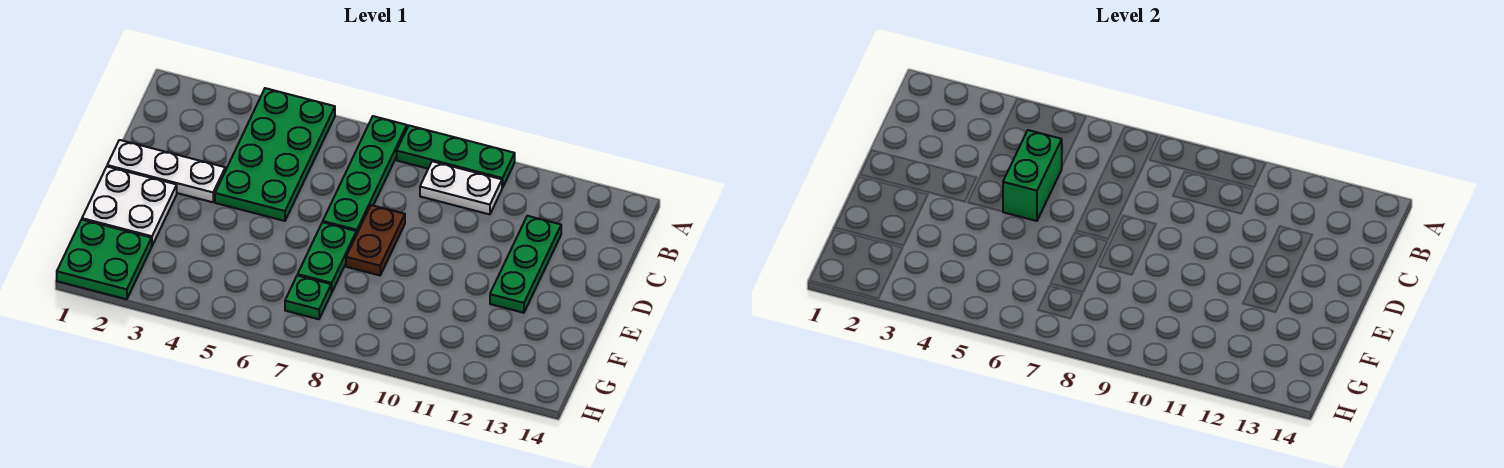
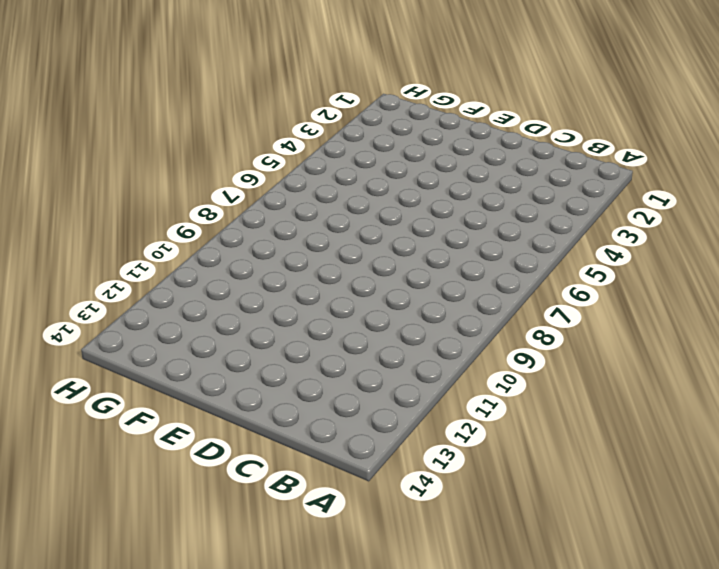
none -> green 2x4 plate [215,88,335,221]
none -> green 1x4 plate [323,116,407,235]
none -> green 1x3 plate [397,126,515,188]

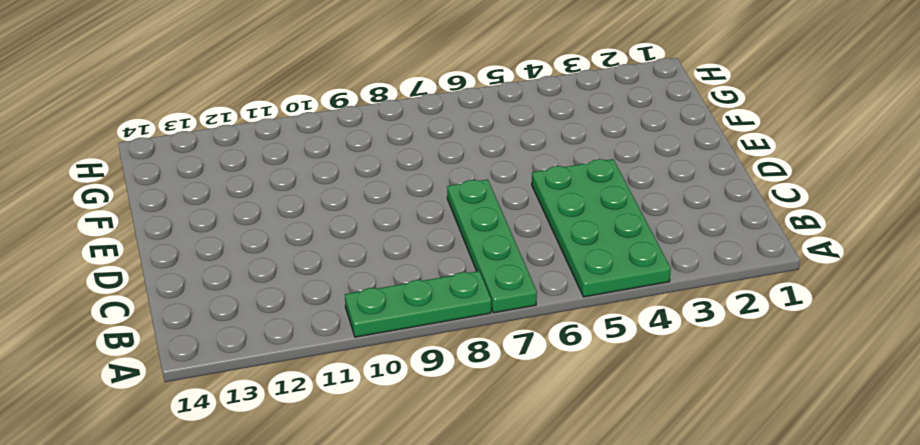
none -> white 1x2 plate [420,161,502,214]
none -> green 1x3 plate [490,216,561,313]
none -> white 1x3 plate [107,140,225,202]

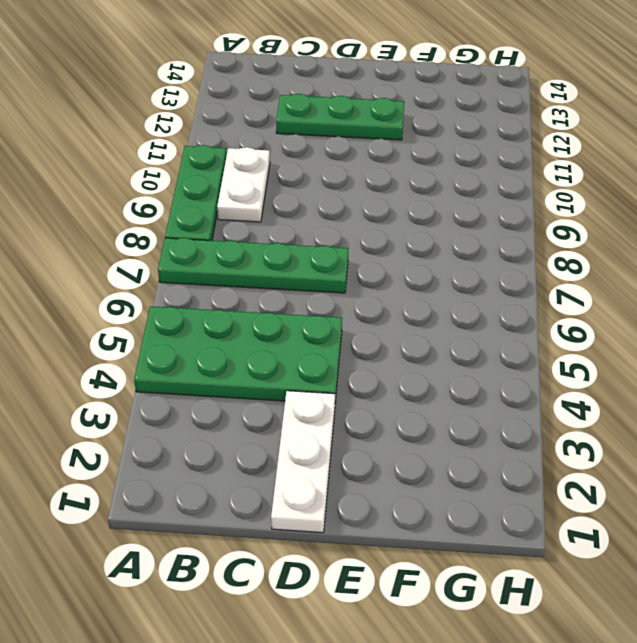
none -> brown 1x2 plate [346,205,405,275]
none -> white 2x2 plate [82,167,177,246]
none -> green 1x2 plate [298,222,356,292]

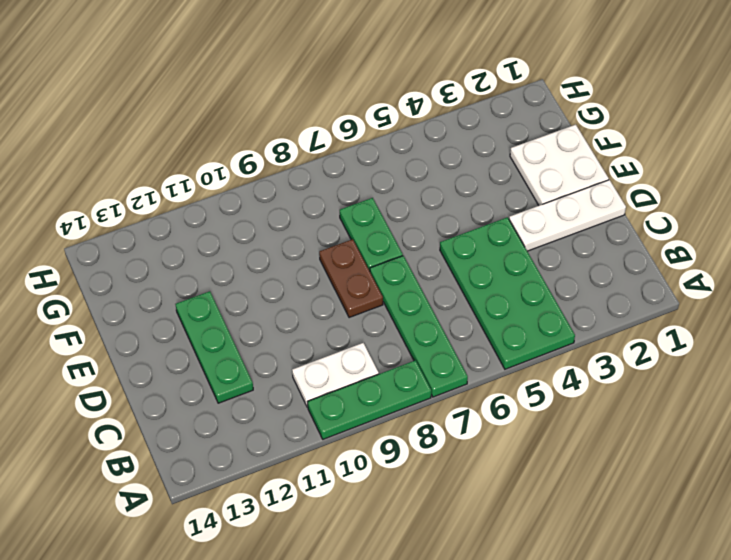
none -> green 2x2 plate [57,220,152,299]
none -> green 1x1 plate [285,275,332,319]
none -> green 1x2 brick [1003,130,1062,221]

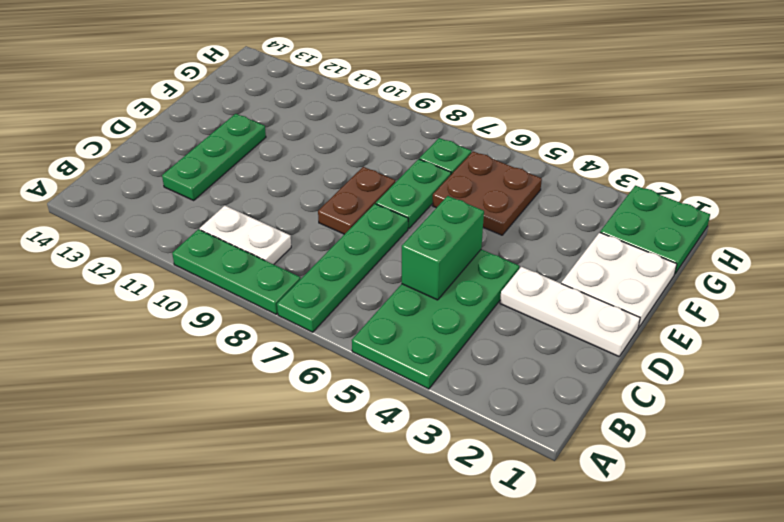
brown 2x2 plate [432,151,542,235] -> none

